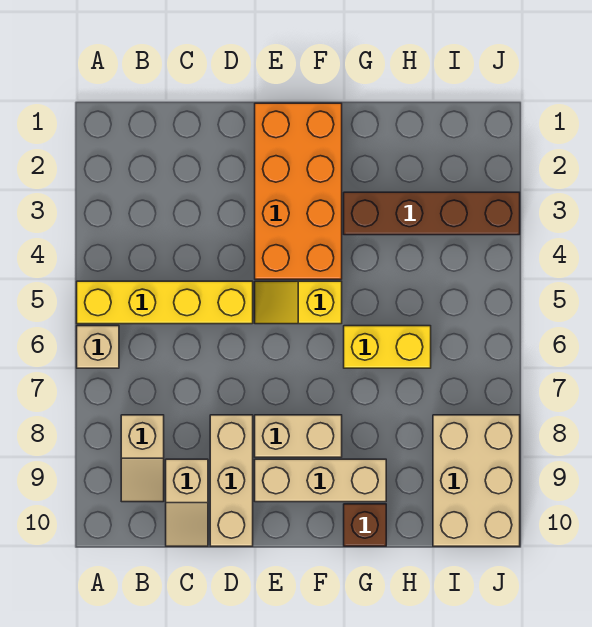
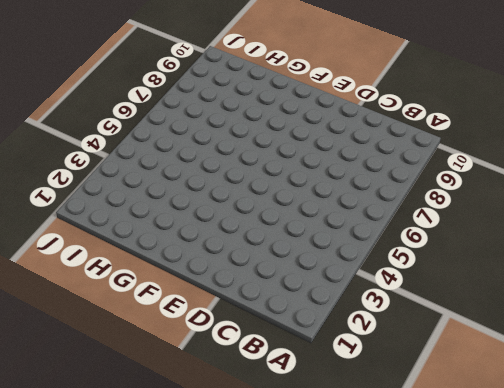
none -> yellow 1x4 brick [77,281,253,324]
none -> tan 1x1 brick [77,326,119,368]
none -> tan 1x2 slope [121,415,164,502]

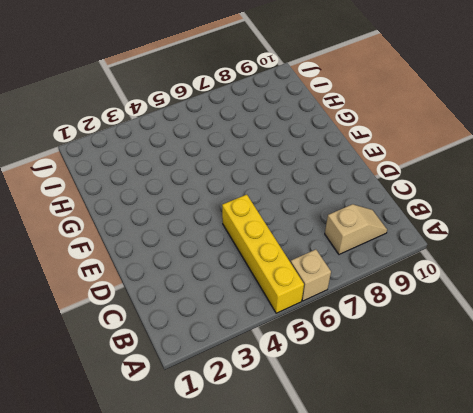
none -> tan 1x2 slope [166,459,208,546]
none -> tan 1x3 brick [210,415,253,546]
none -> orange 2x4 brick [255,103,342,279]

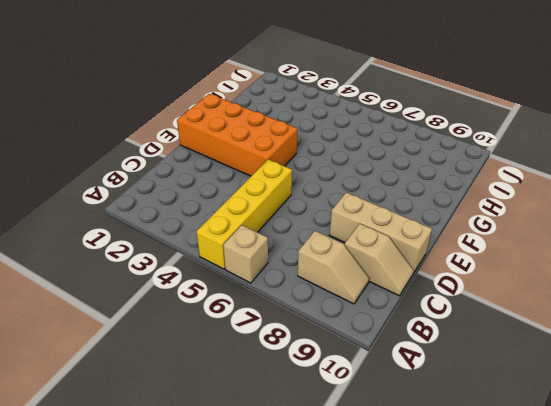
none -> yellow 1x2 slope [255,281,342,324]
none -> tan 1x2 brick [255,415,342,457]
none -> tan 1x3 brick [255,459,386,502]

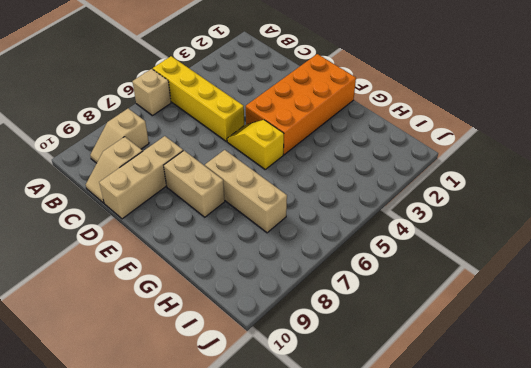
tan 1x3 brick [205,150,287,233] -> tan 1x3 brick moved to [255,459,386,502]
none -> brown 1x4 brick [344,192,520,235]
none -> yellow 1x2 brick [344,326,431,368]
none -> brown 1x1 brick [344,504,386,546]

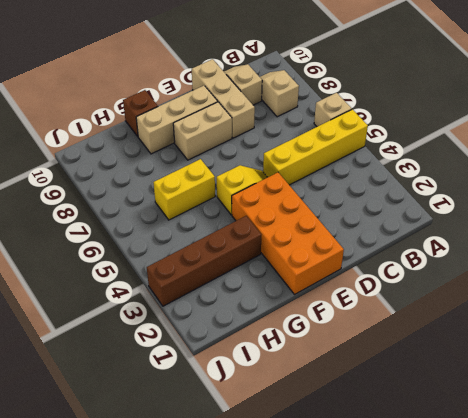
none -> tan 2x3 brick [433,415,520,546]

